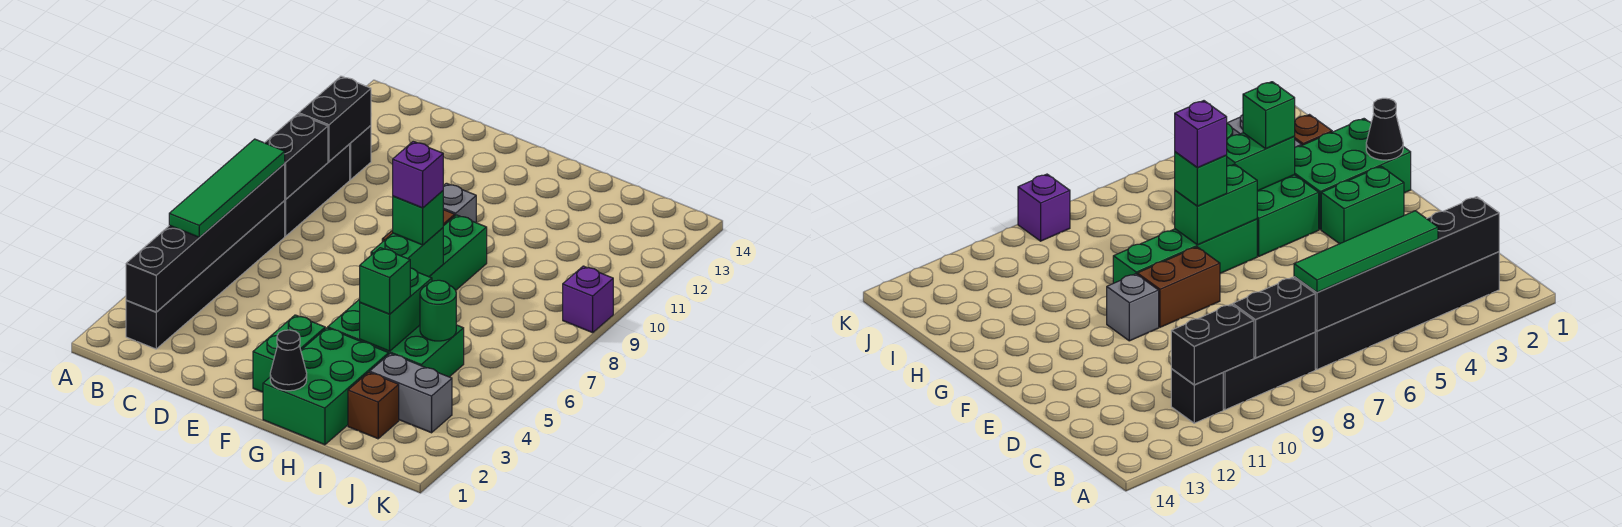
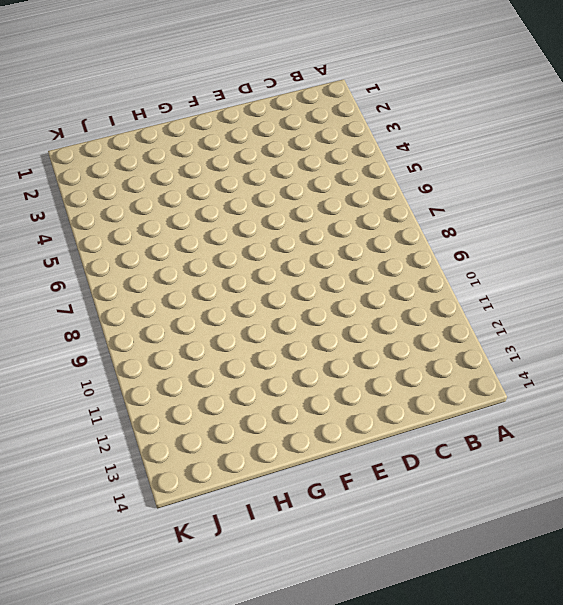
none -> black 1x6 brick [126,201,285,349]
none -> black 1x3 brick [284,144,350,236]
none -> black 1x1 brick [350,126,371,180]

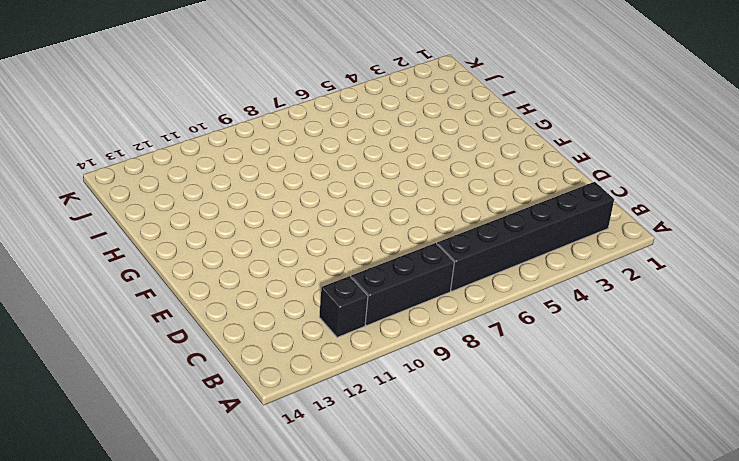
none -> green 1x2 brick [253,315,325,392]
none -> brown 1x2 brick [1137,247,1220,327]
none -> grey 1x1 brick [443,183,476,223]

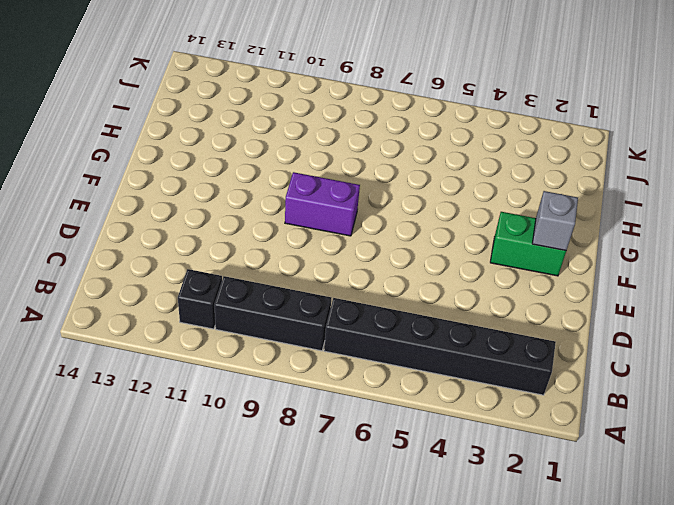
grey 1x1 brick [532,191,578,251] -> grey 1x1 brick moved to [443,183,476,223]
purple 1x2 brick [285,172,360,236] -> brown 1x2 brick [1137,247,1220,327]
none -> green 2x3 brick [263,328,389,445]
none -> green 2x3 brick [328,299,464,377]
none -> green 1x4 brick [429,215,487,290]

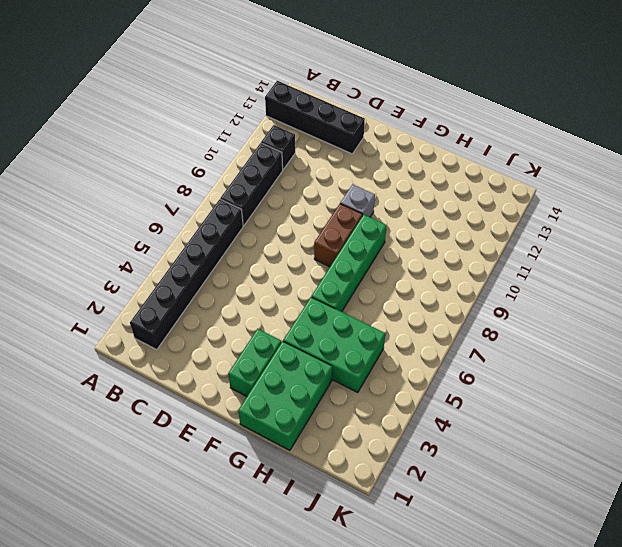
black 1x4 brick [265,81,365,154] -> none
none -> brown 1x1 brick [348,372,399,439]
none -> grey 1x2 brick [370,353,452,433]
none -> purple 1x1 brick [563,266,613,333]

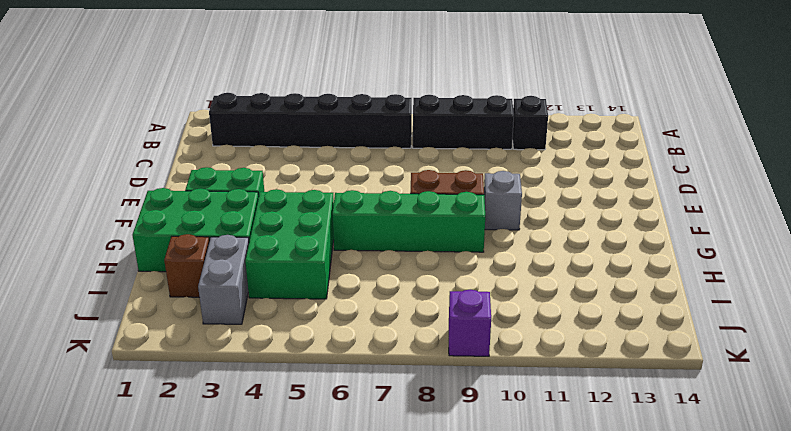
none -> black 1x6 brick [126,164,285,312]
none -> black 1x2 brick [265,114,328,199]
none -> black 1x2 brick [299,76,371,162]

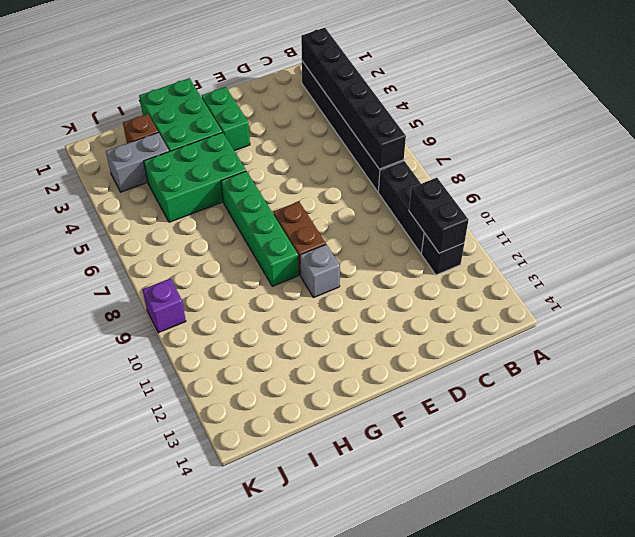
none -> black 1x2 brick [265,114,328,199]
none -> black 1x1 cone [270,330,307,391]
none -> green 1x2 brick [371,228,443,277]

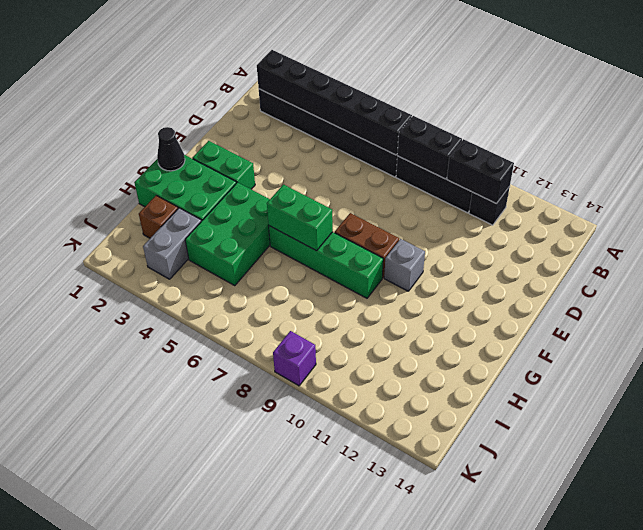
none -> green 1x2 brick [360,268,432,351]
none -> green 1x1 round brick [420,280,456,341]
none -> green 1x4 tile [169,139,285,237]

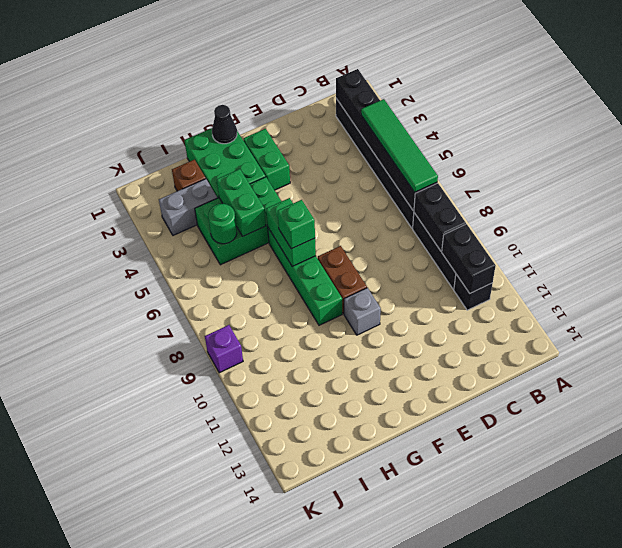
none -> green 1x1 brick [360,248,410,314]
none -> purple 1x1 brick [393,141,443,208]

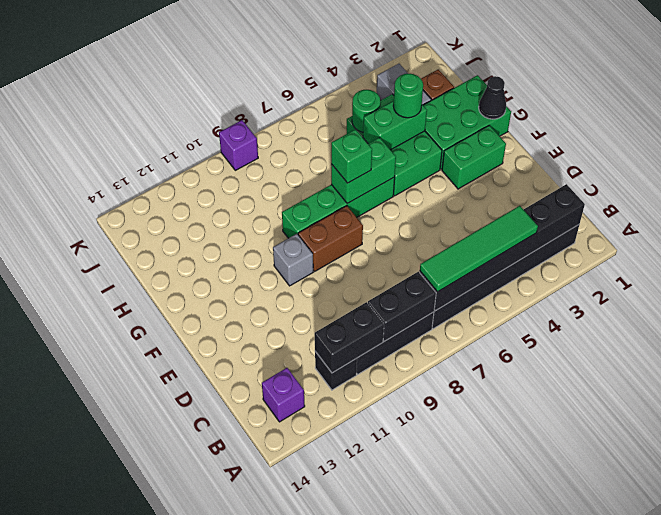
purple 1x1 brick [262,368,305,422] -> purple 1x1 brick moved to [393,141,443,208]
green 1x1 round brick [393,74,423,118] -> green 1x1 brick [360,248,410,314]

